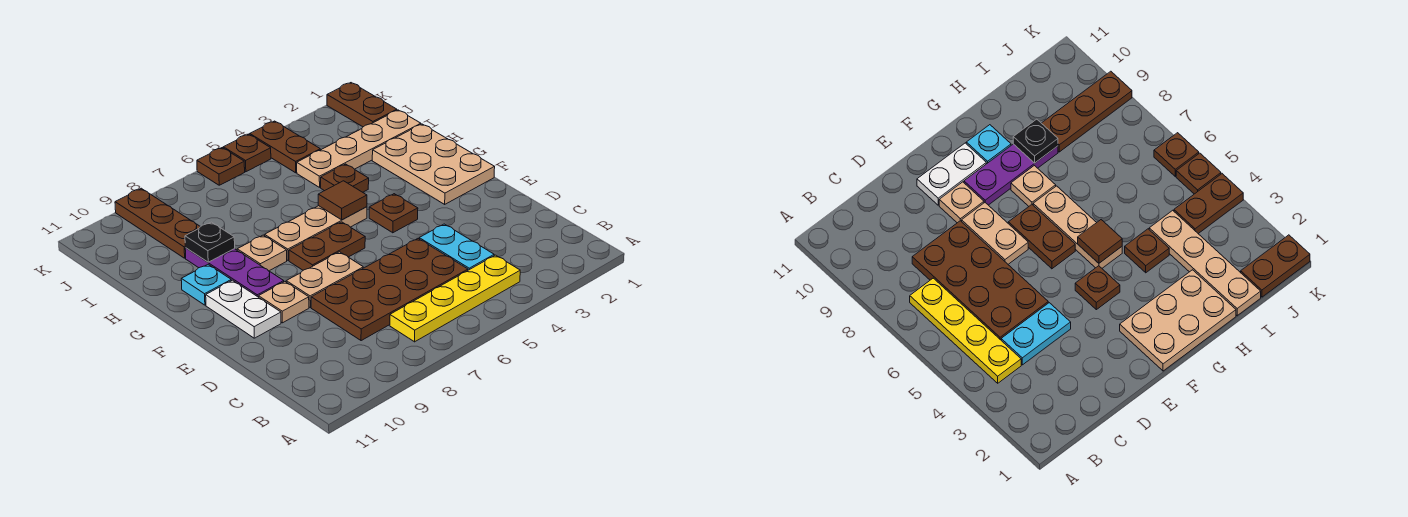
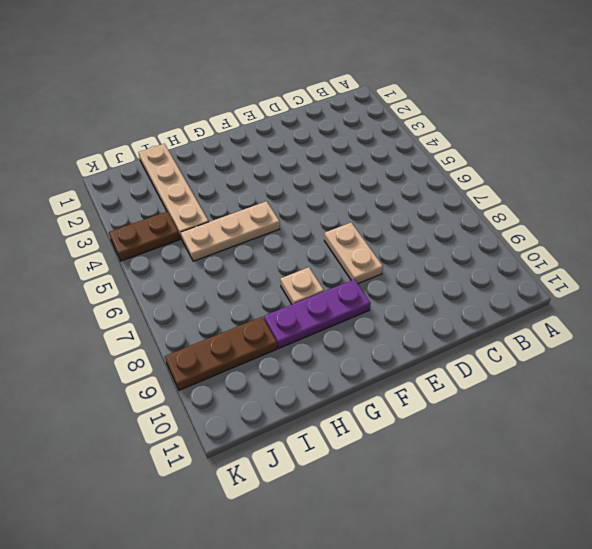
tan 1x3 plate [181,201,280,261] -> tan 1x3 plate turned to [265,206,367,260]
none -> yellow 1x4 plate [390,255,520,342]
none -> cyan 1x2 plate [419,224,494,270]
none -> brown 2x4 plate [311,239,468,341]

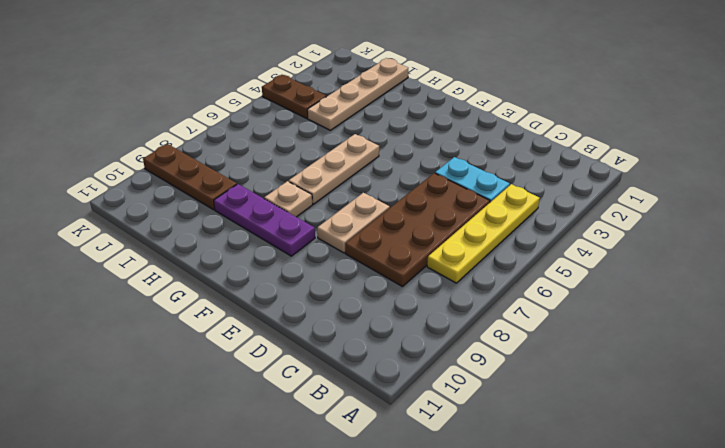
none -> tan 1x1 plate [259,282,309,323]
none -> white 1x2 plate [206,280,281,338]
none -> tan 2x3 plate [372,124,495,204]

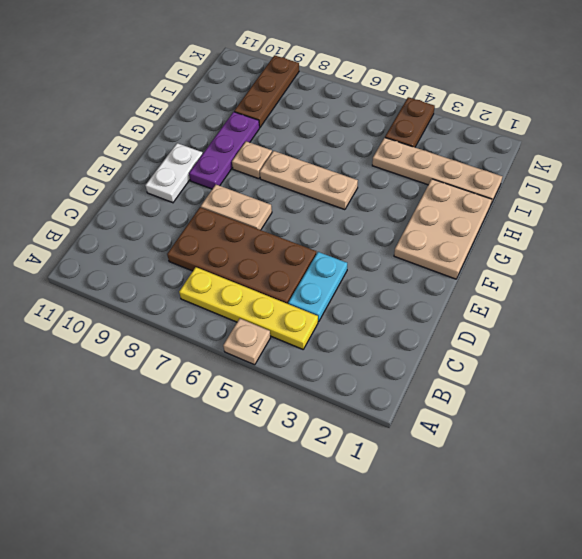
tan 1x1 plate [223,319,271,365] -> tan 1x1 plate moved to [259,282,309,323]
none -> brown 1x1 plate [369,194,418,233]
none -> brown 1x2 plate [289,222,365,270]
none -> cyan 1x1 plate [181,264,231,305]

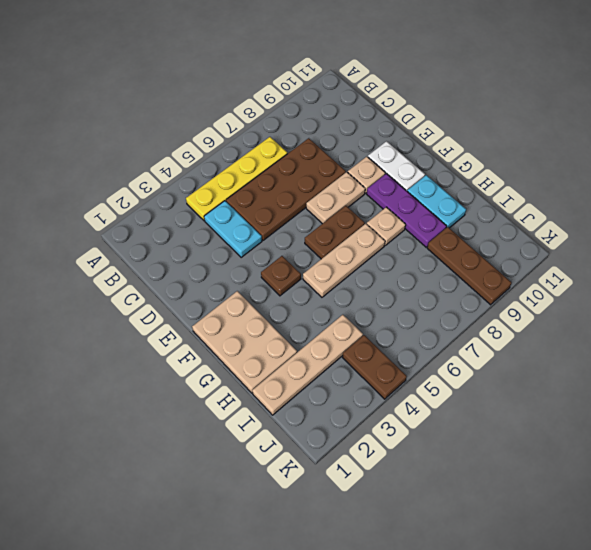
cyan 1x2 plate [407,175,466,228] -> cyan 1x1 plate [181,264,231,305]
none -> brown 1x1 plate [321,164,369,192]
none -> brown 1x2 plate [327,83,397,127]
none -> brown 1x1 plate [223,134,271,172]

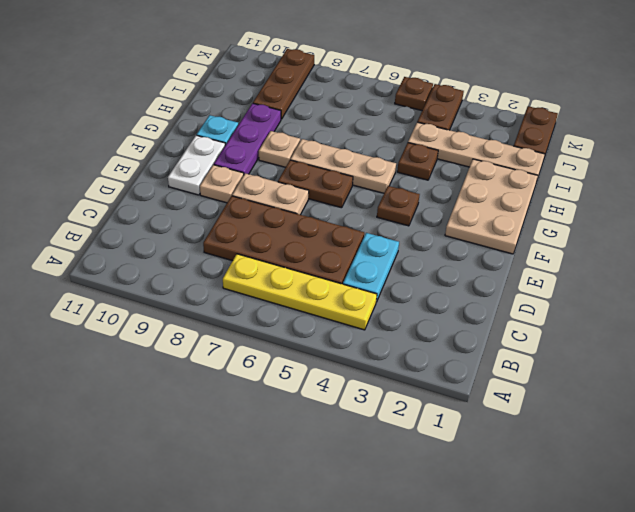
none -> brown 1x1 plate [197,148,245,185]
none -> brown 1x1 tile [318,181,367,220]
none -> black 1x1 plate [185,222,235,262]

